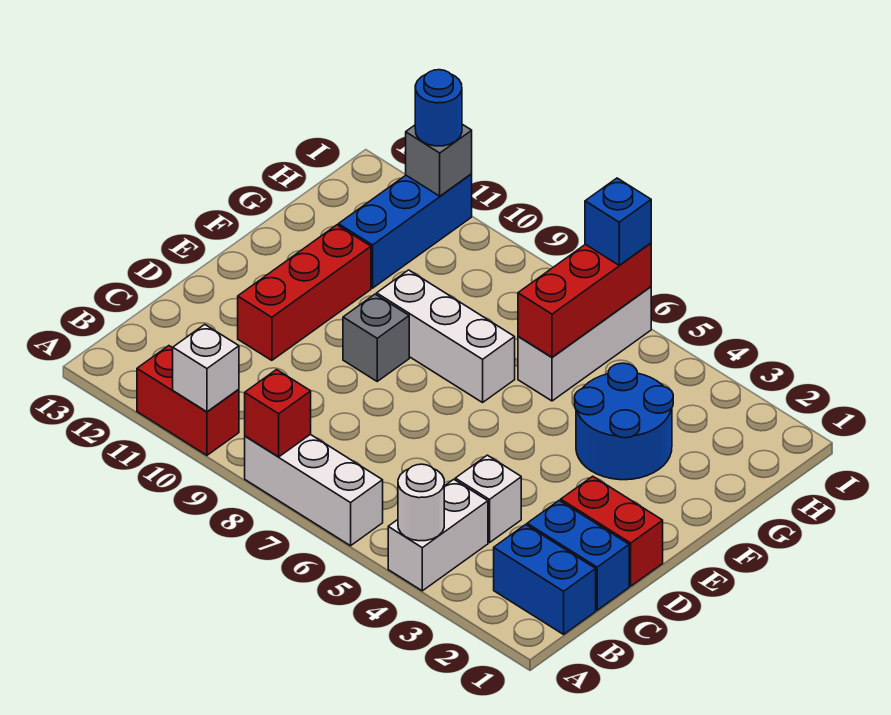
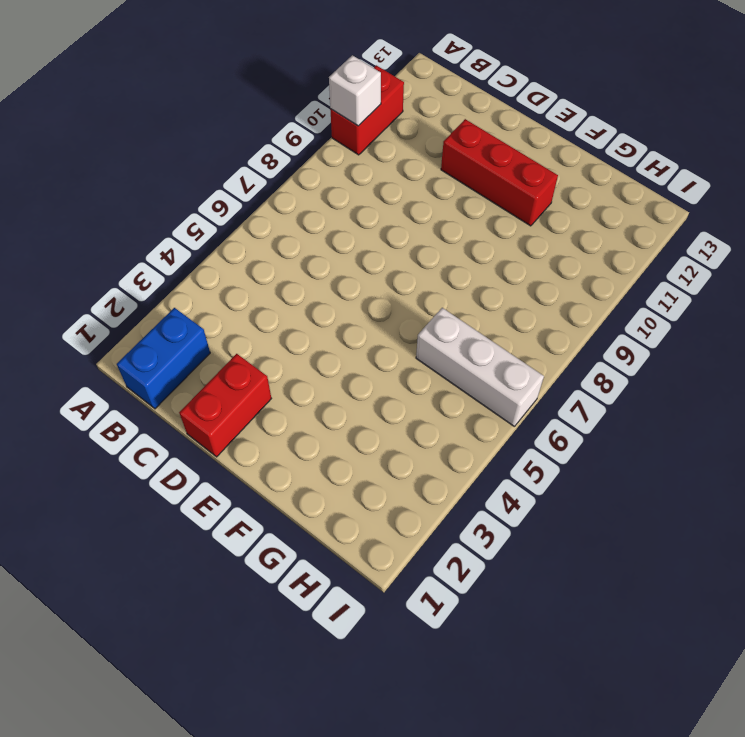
none -> white 1x2 brick [388,479,488,591]
none -> white 1x3 brick [245,434,383,546]
none -> blue 1x2 brick [527,501,629,610]

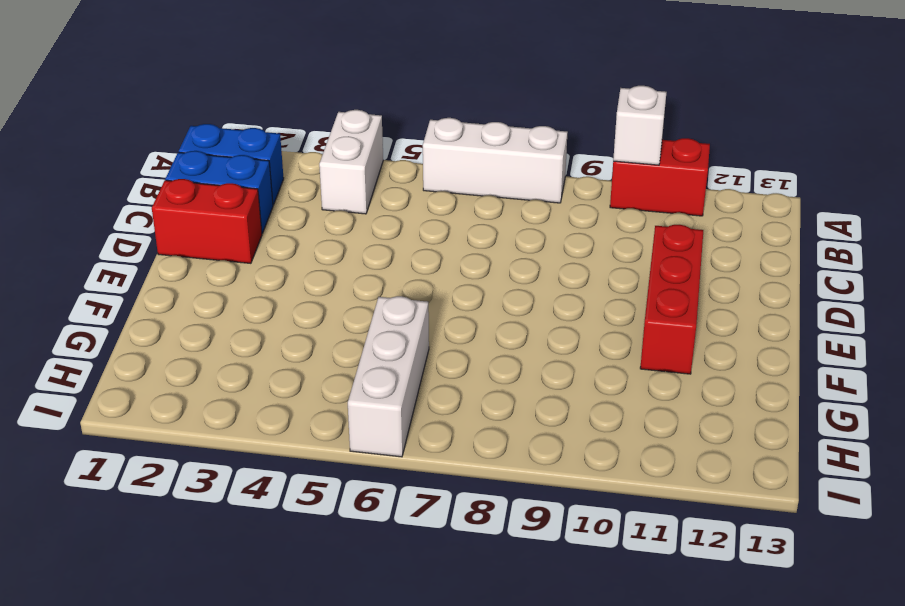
none -> white 1x1 brick [455,455,521,543]
none -> grey 1x1 brick [343,294,409,381]
none -> blue 2x2 round brick [575,363,673,480]

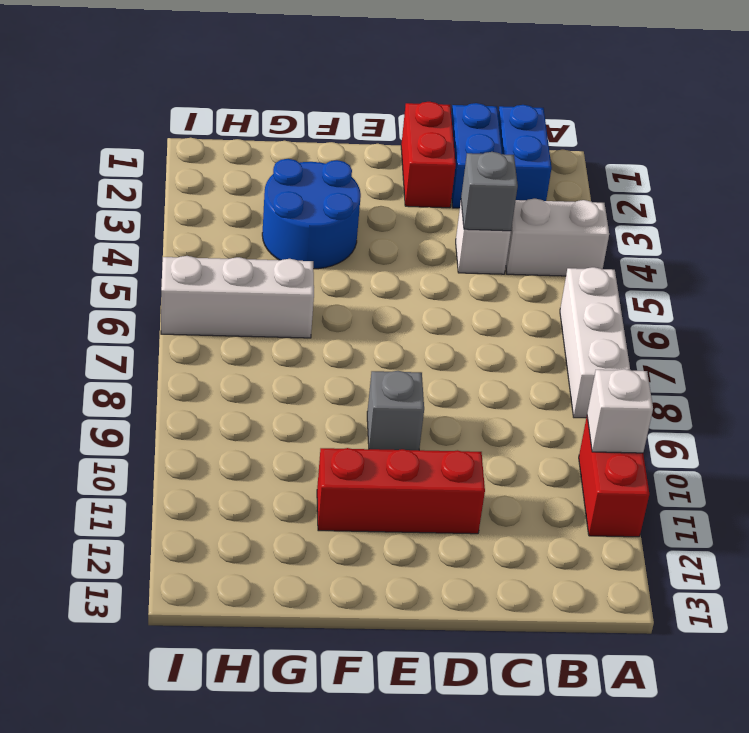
grey 1x1 brick [461,152,518,231] -> grey 1x1 brick moved to [406,124,472,196]
none -> white 1x3 brick [377,270,515,402]
none -> blue 1x3 brick [338,174,472,288]
none -> white 1x1 round brick [398,464,444,541]

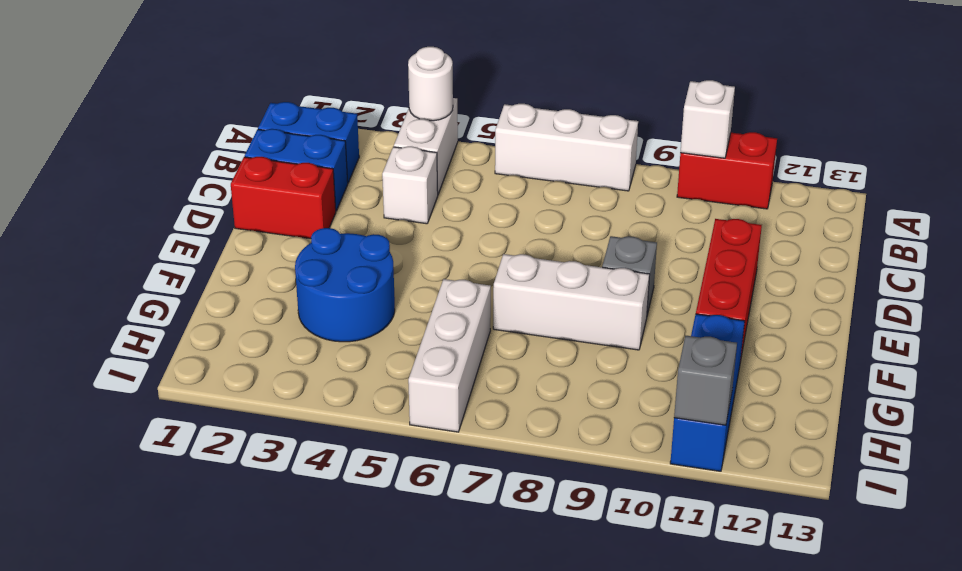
none -> red 1x1 brick [245,370,311,457]
none -> red 1x3 brick [518,243,651,357]
none -> blue 1x1 brick [585,178,651,265]

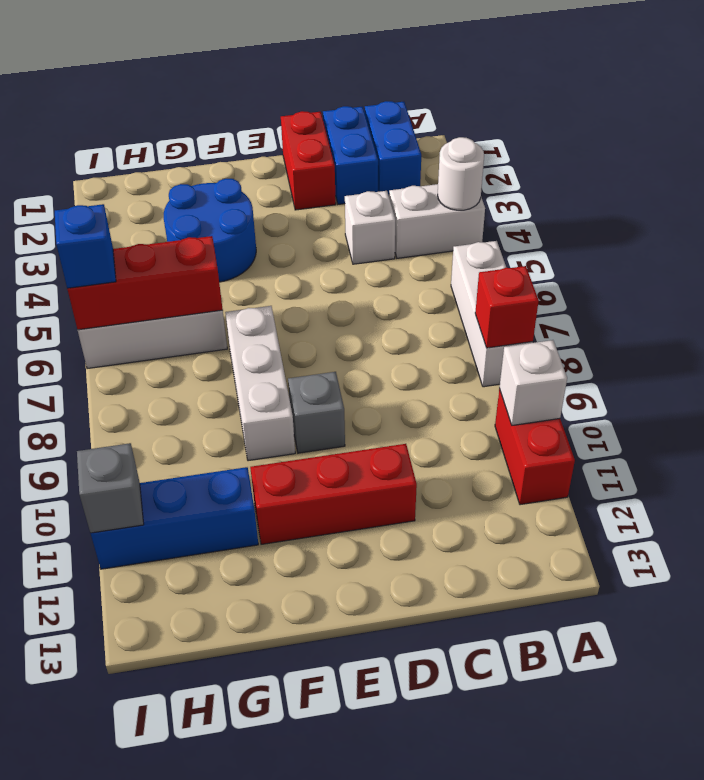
none -> blue 1x1 round brick [415,70,462,146]

